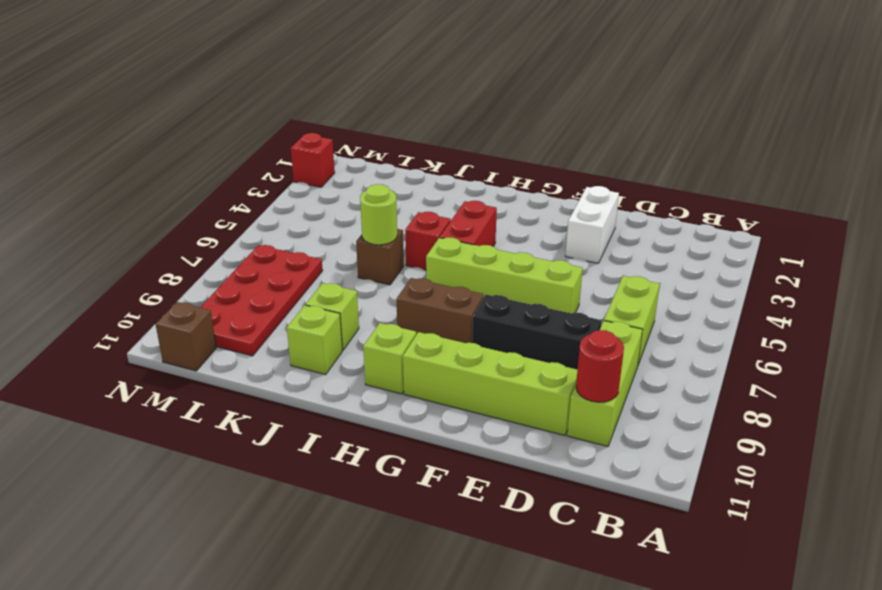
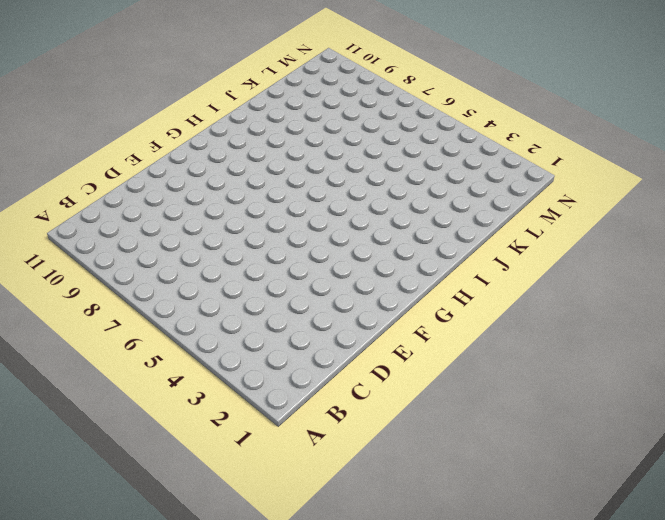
none -> lime 1x2 brick [604,276,660,365]
none -> lime 1x3 brick [567,321,643,446]
none -> black 1x3 brick [472,295,602,370]

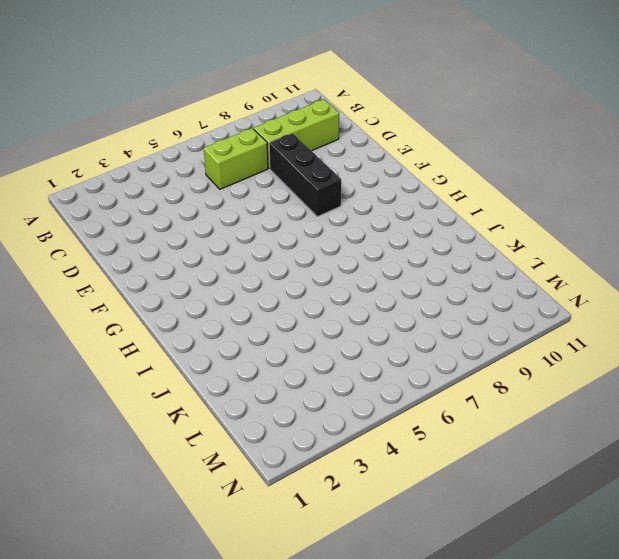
none -> lime 1x4 brick [403,332,577,435]
none -> white 1x2 brick [566,186,619,263]
none -> lime 1x4 brick [426,237,583,313]

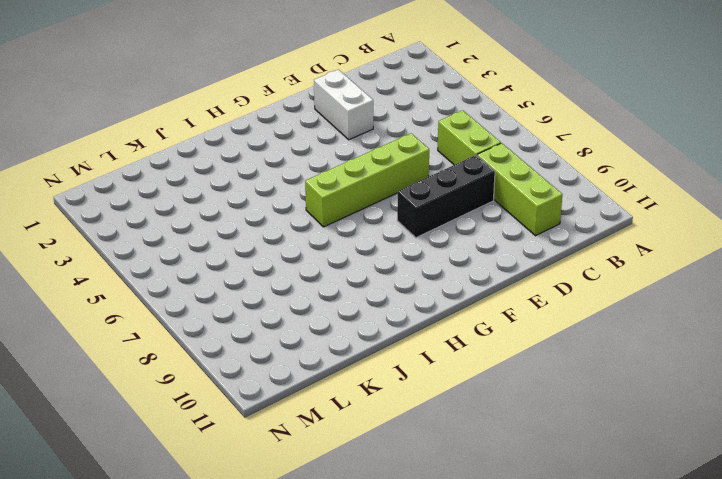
none -> lime 1x4 brick [403,332,577,435]
none -> brown 1x2 brick [396,278,484,343]
none -> red 1x2 brick [440,201,497,246]

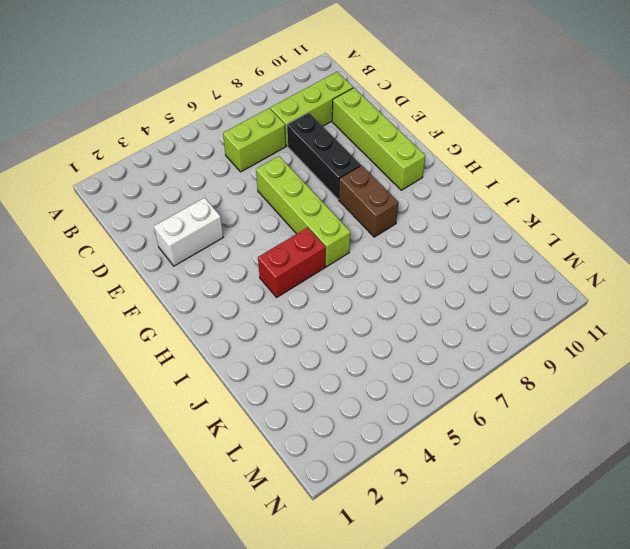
none -> lime 1x1 brick [363,323,416,394]
none -> red 1x1 brick [405,212,451,270]
none -> brown 1x1 brick [356,229,404,285]

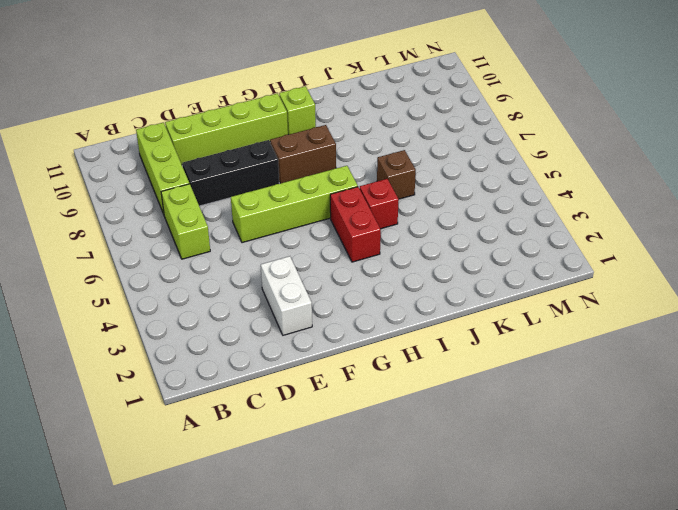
none -> lime 1x1 brick [306,283,359,350]
none -> lime 1x1 brick [287,305,342,374]
none -> red 2x4 plate [200,245,323,356]

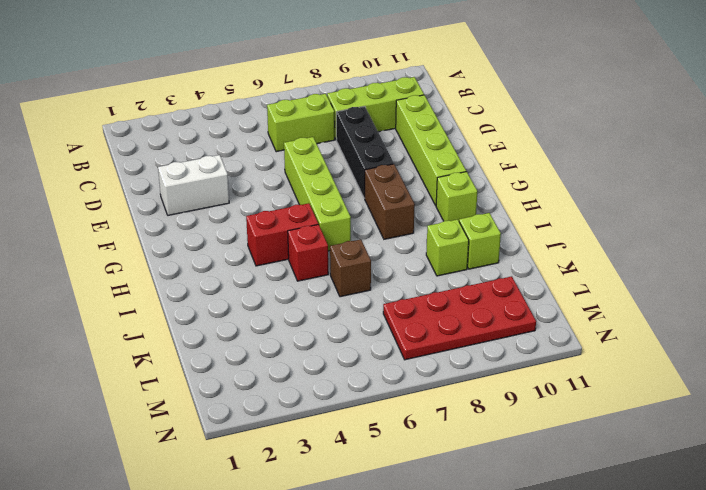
none -> brown 1x1 brick [156,302,216,371]
none -> red 1x1 brick [291,133,335,187]
none -> red 1x1 round brick [576,330,624,402]

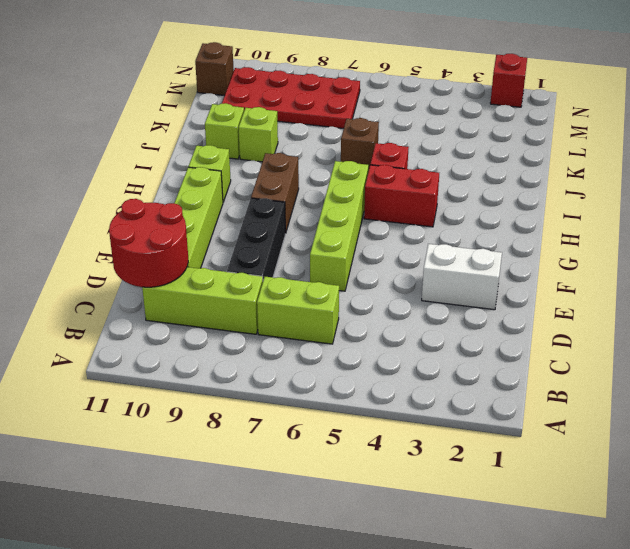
red 2x2 round brick [109,199,188,287] -> red 1x1 round brick [576,330,624,402]
none -> lime 1x1 round brick [360,184,397,245]

